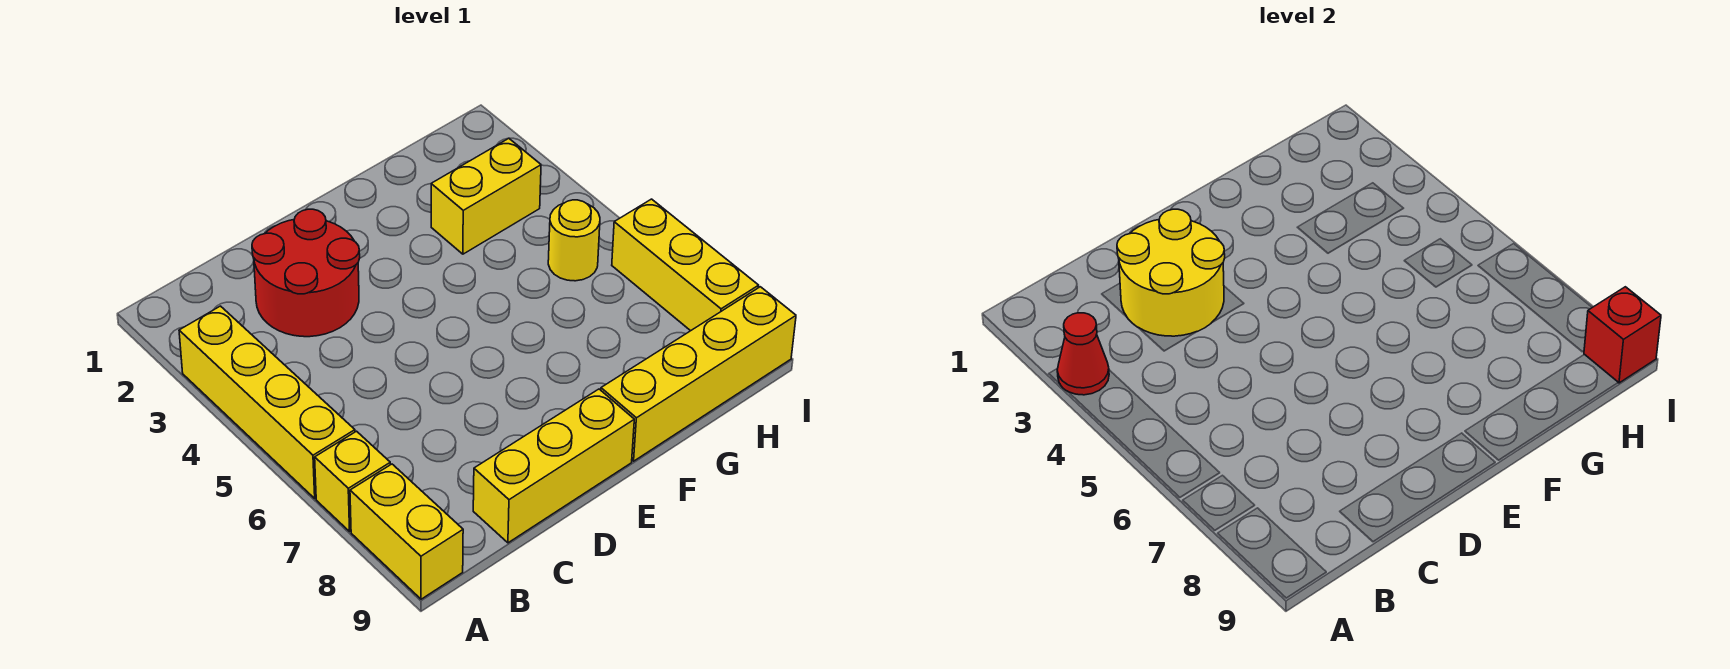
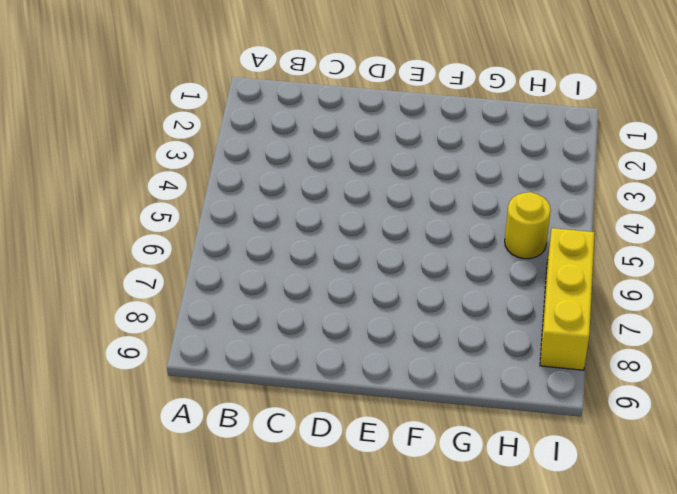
none -> yellow 1x4 brick [179,306,355,498]
none -> yellow 1x1 brick [315,431,390,531]
none -> yellow 1x2 brick [350,464,463,599]

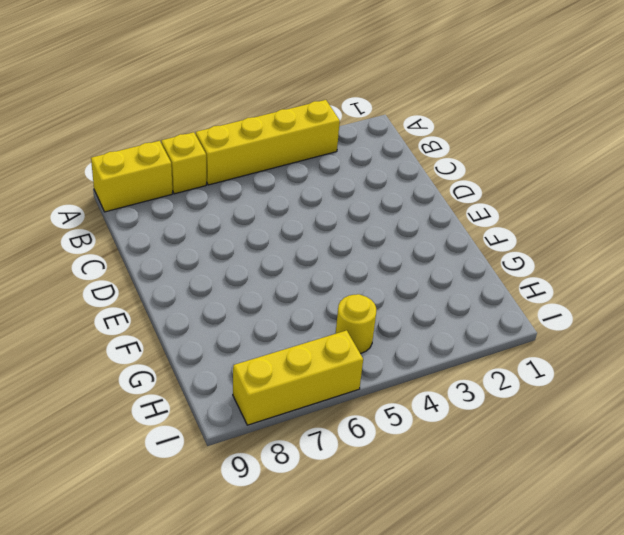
none -> red 2x2 round brick [252,209,360,337]
none -> yellow 1x3 brick [473,389,634,543]
none -> yellow 1x4 brick [601,287,796,461]

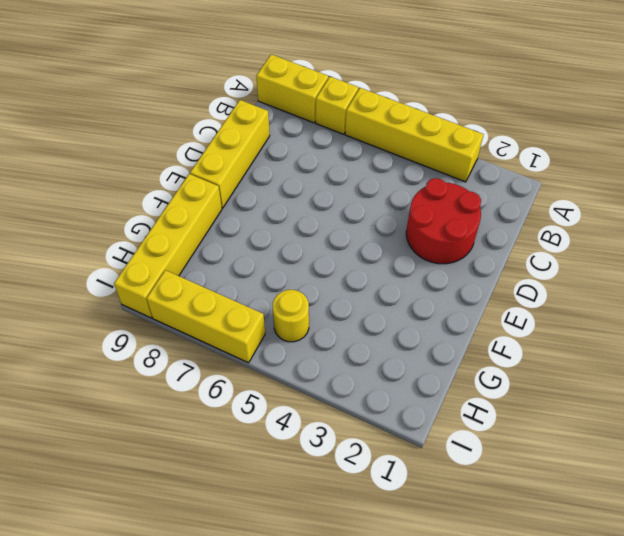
none -> yellow 1x2 brick [431,138,541,254]
none -> red 1x1 cone [1057,313,1109,395]
none -> yellow 2x2 round brick [1117,209,1225,336]

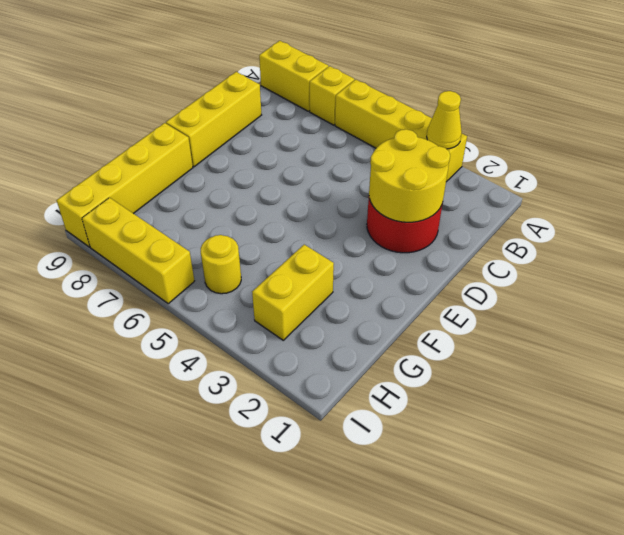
yellow 1x1 cone [427,91,462,149] -> red 1x1 cone [1057,313,1109,395]
none -> red 1x1 brick [1584,287,1661,383]

